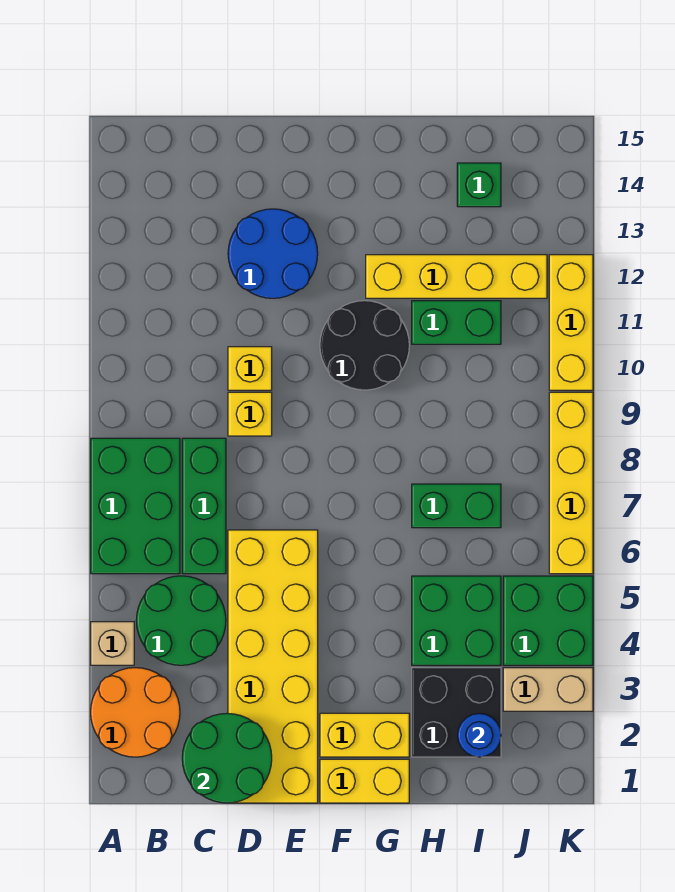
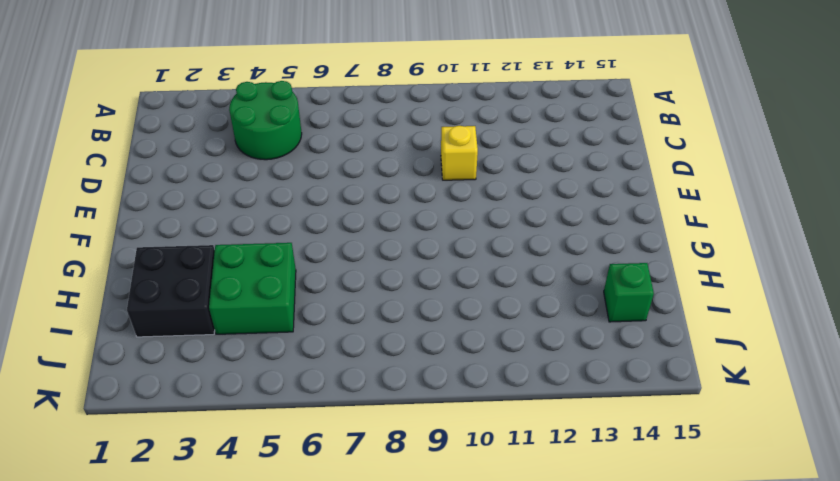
none -> orange 2x2 round brick [91,668,180,757]
none -> tan 1x1 brick [91,622,134,665]
none -> green 2x3 brick [91,438,180,574]

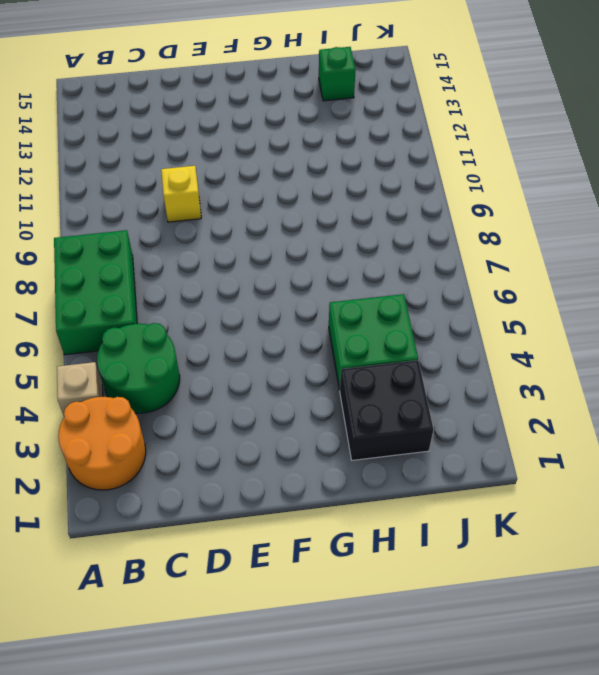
none -> green 1x3 brick [182,438,226,574]
none -> yellow 2x6 brick [228,530,318,803]
none -> yellow 1x1 brick [228,392,272,436]

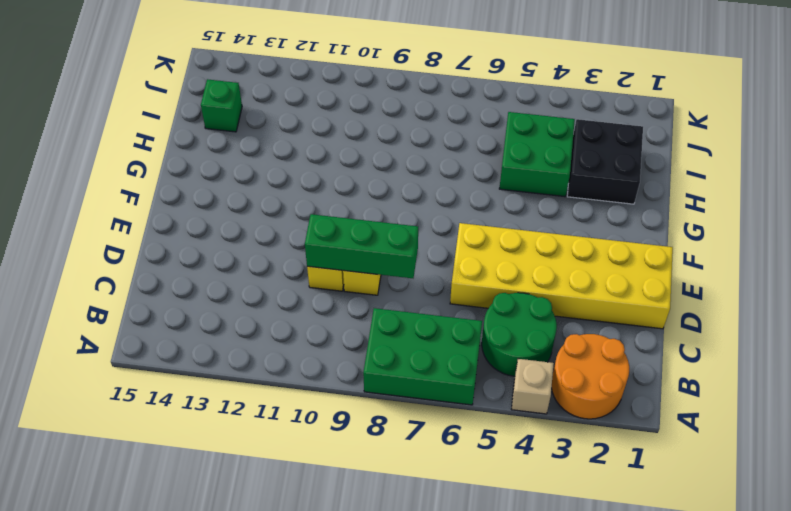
green 1x3 brick [305,214,418,278] -> green 1x3 brick moved to [182,438,226,574]
none -> blue 2x2 round brick [228,209,318,298]
none -> yellow 1x2 brick [320,759,409,803]
none -> yellow 1x2 brick [320,713,409,757]

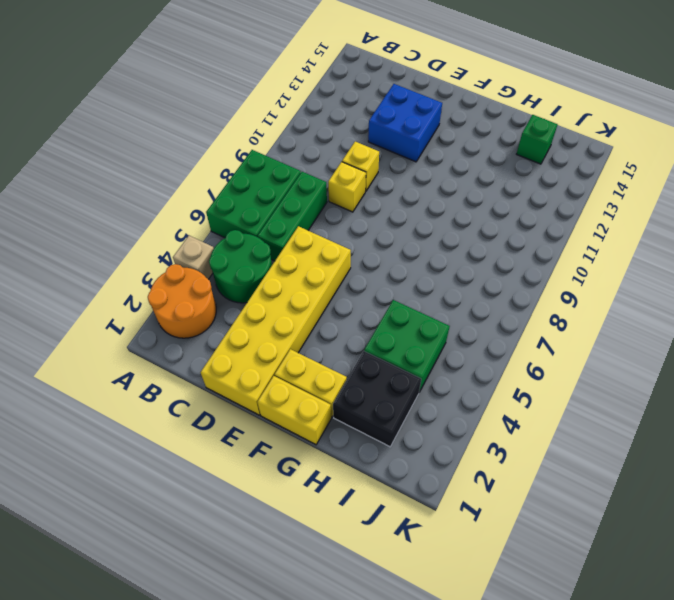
blue 2x2 brick [368,84,442,162] -> blue 2x2 round brick [228,209,318,298]
none -> black 2x2 round brick [320,301,409,390]
none -> yellow 1x4 brick [366,255,547,298]
none -> green 1x2 brick [412,484,501,528]

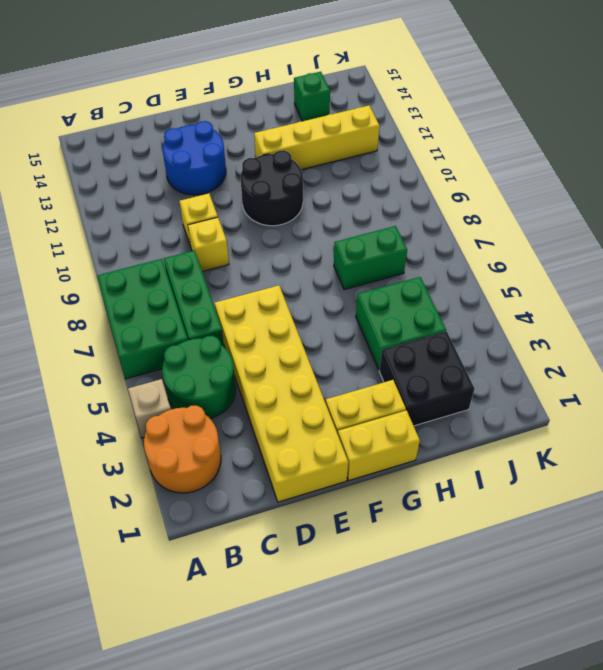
none -> green 1x2 brick [412,301,501,344]
none -> tan 1x2 brick [503,668,593,711]
none -> green 2x2 brick [503,576,593,665]

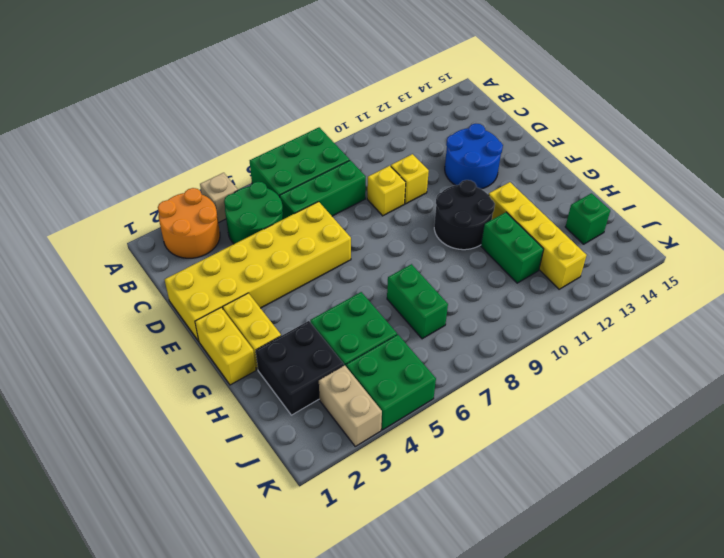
none -> yellow 1x4 brick [549,392,593,574]
none -> yellow 1x3 brick [549,255,593,390]
none -> green 2x2 round brick [182,713,272,803]

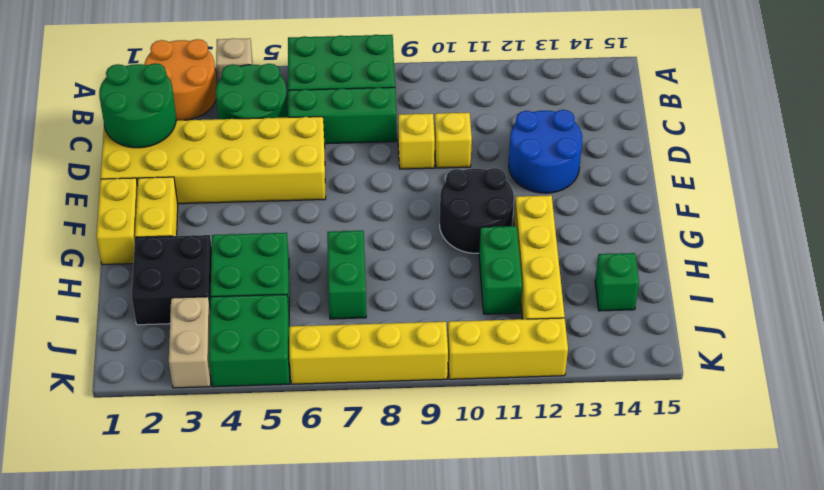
none -> blue 1x1 round brick [457,713,501,757]

